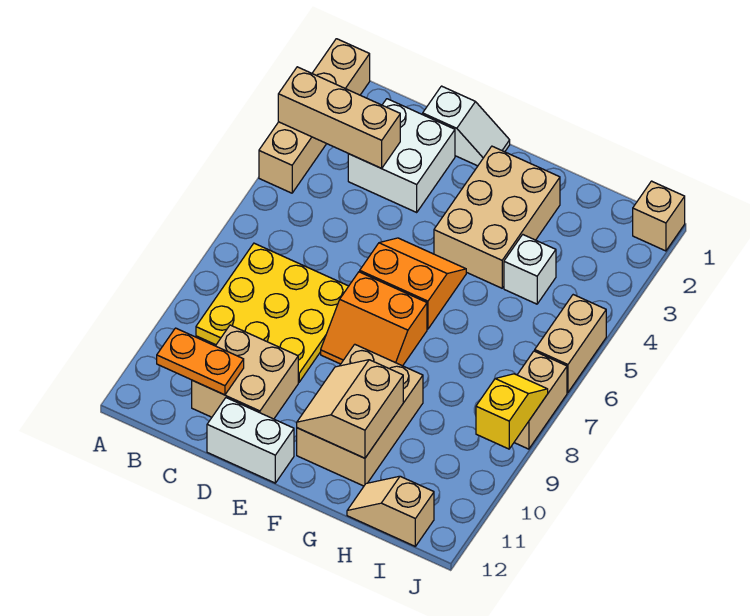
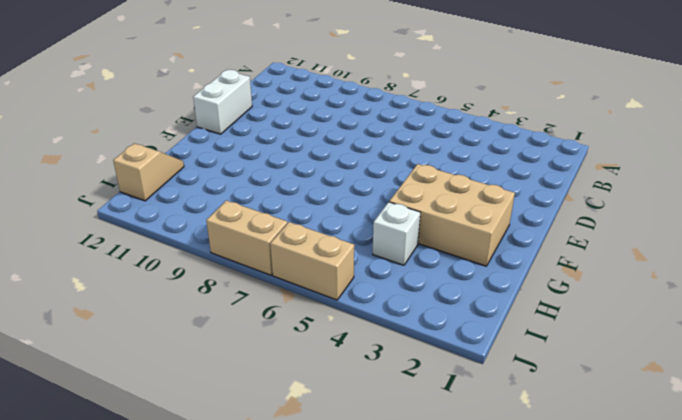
none -> tan 1x4 brick [259,39,370,193]
none -> yellow 3x3 plate [196,243,349,382]
none -> white 2x2 brick [348,99,455,212]

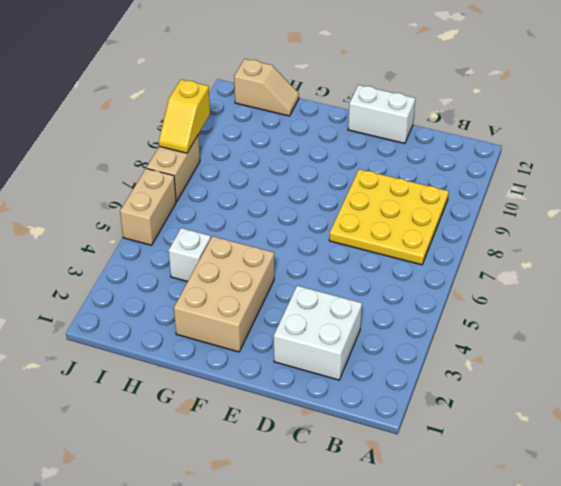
none -> tan 1x4 brick [259,39,370,193]
none -> tan 2x2 brick [192,325,298,419]
none -> white 1x2 slope [423,86,510,166]

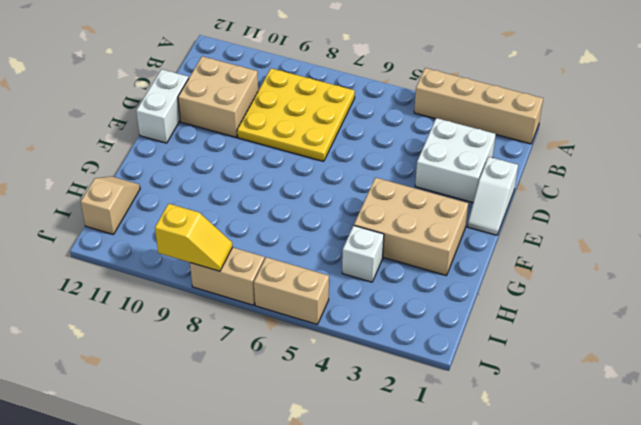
none -> orange 2x2 slope [360,238,466,329]
none -> orange 2x2 slope [321,272,427,366]
none -> tan 2x3 brick [297,344,423,486]

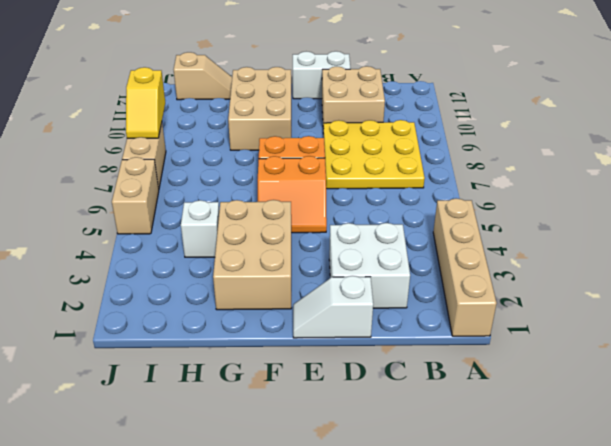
none -> tan 1x1 brick [633,181,685,251]
none -> tan 1x3 brick [278,67,400,168]
none -> orange 1x2 plate [157,328,244,395]

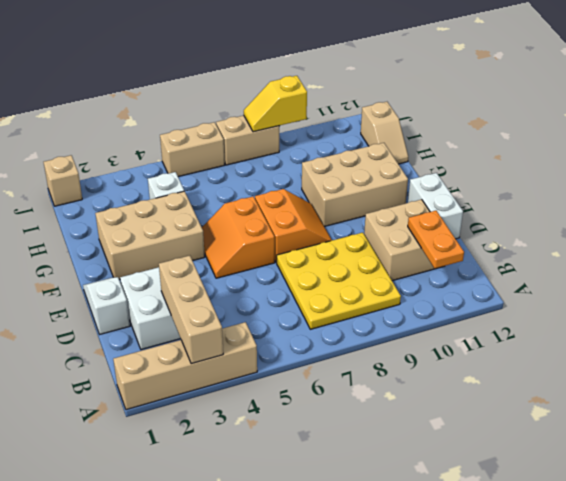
none -> tan 2x2 slope [297,360,403,458]

